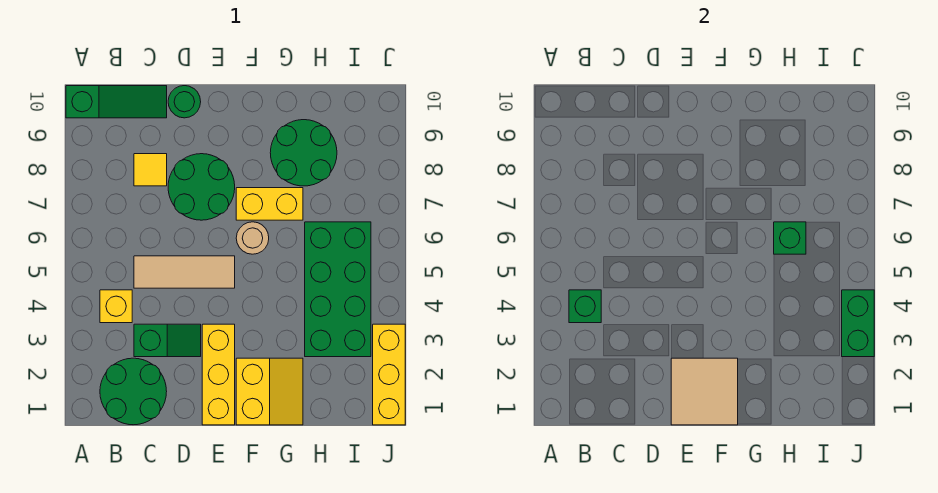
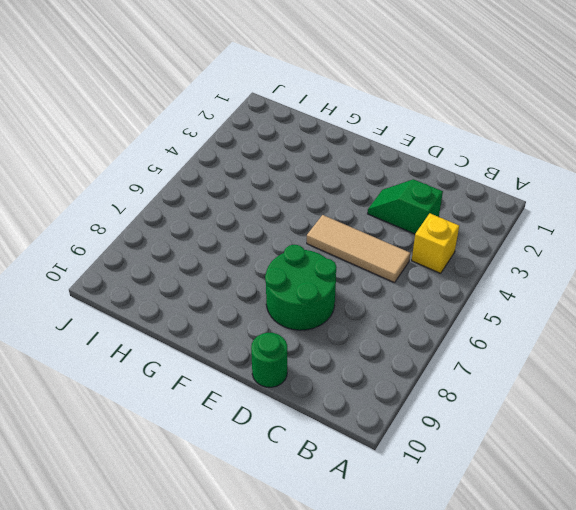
none -> green 1x3 slope [66,86,167,118]
none -> green 2x2 round brick [100,358,167,425]
none -> yellow 1x1 tile [134,154,167,186]

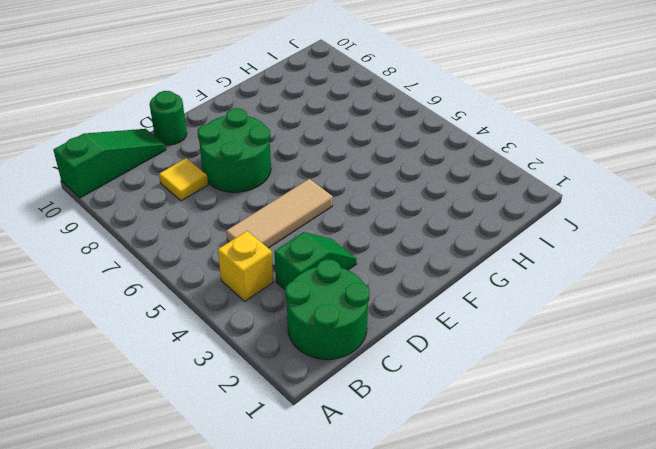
none -> yellow 1x3 brick [202,324,235,425]
none -> yellow 2x2 slope [236,358,303,425]
none -> tan 1x1 round brick [236,222,269,254]

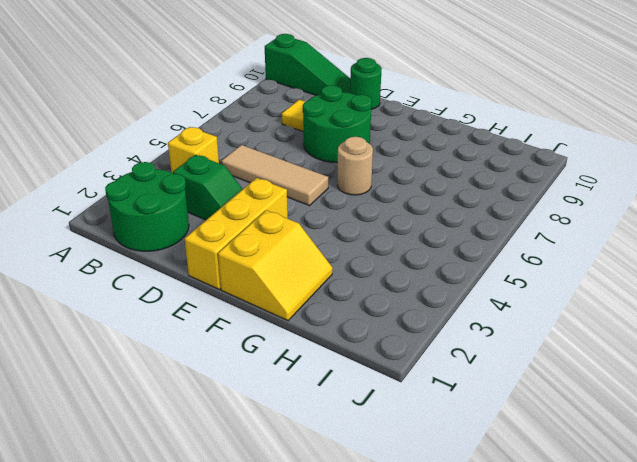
none -> yellow 1x2 brick [236,188,303,220]
none -> green 2x2 round brick [270,120,337,186]
none -> green 2x4 brick [305,222,371,357]

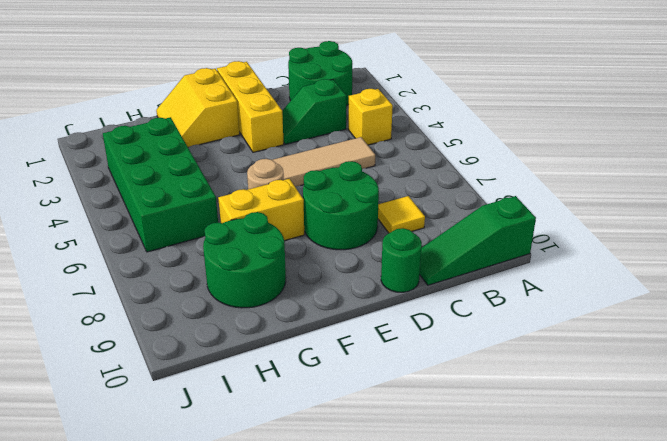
none -> yellow 1x3 brick [373,324,405,425]
none -> green 1x1 brick [569,290,601,323]
none -> tan 2x2 tile [671,358,738,425]

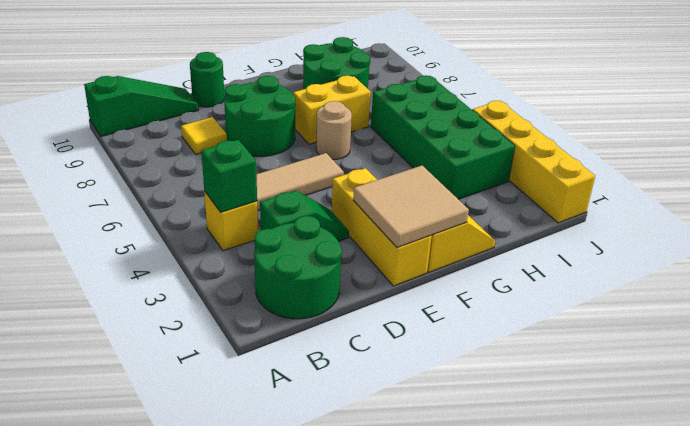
yellow 1x4 brick [473,101,595,223] -> yellow 1x3 brick [373,324,405,425]
none -> green 1x1 brick [774,222,806,254]
none -> green 1x2 brick [842,290,874,357]

